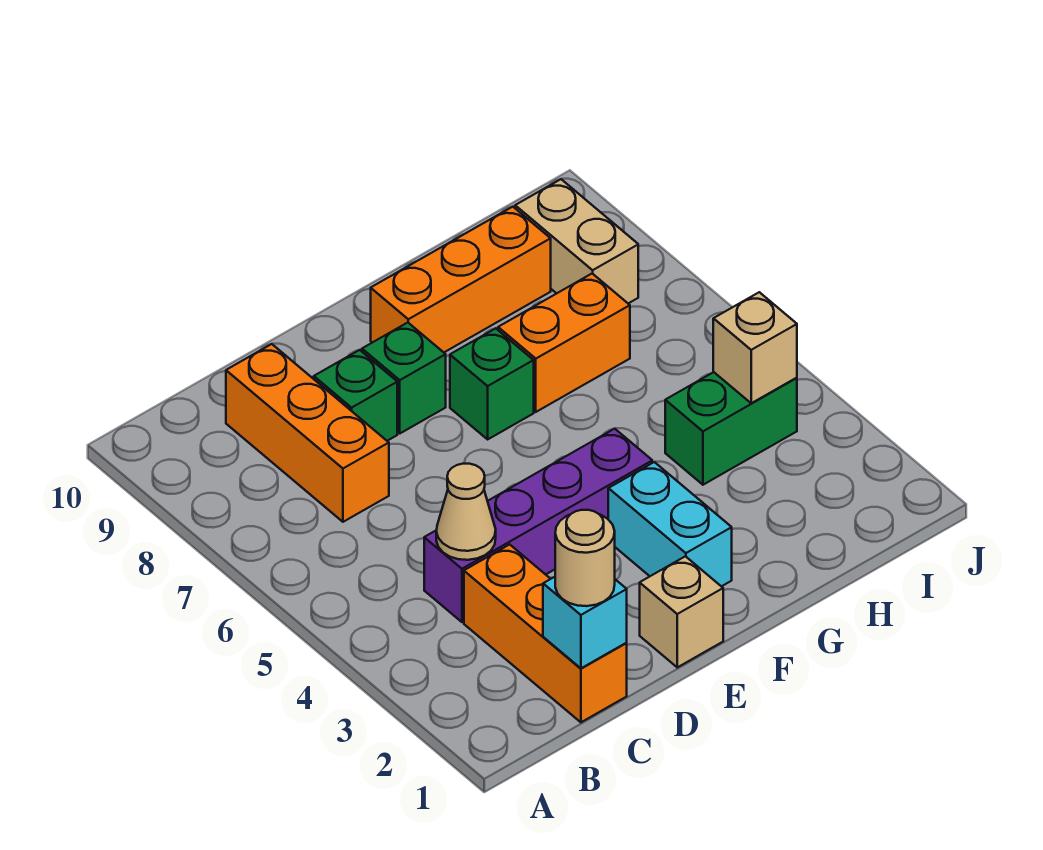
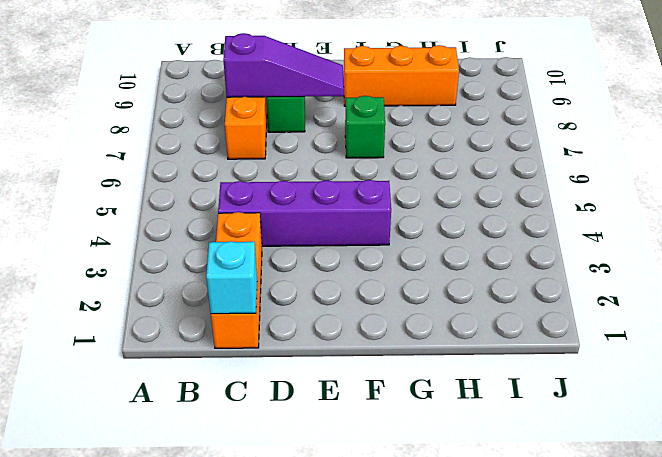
purple 1x3 slope [223,33,344,97] -> none
none -> tan 1x1 brick [640,556,723,667]
none -> green 1x1 brick [362,323,446,433]
none -> cyan 1x2 brick [608,462,732,586]

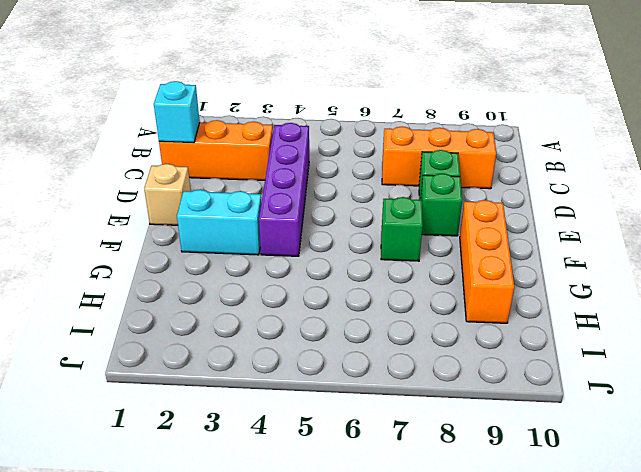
none -> orange 1x2 brick [498,274,630,412]
none -> green 1x2 brick [665,372,797,485]
none -> tan 1x2 brick [515,179,638,303]

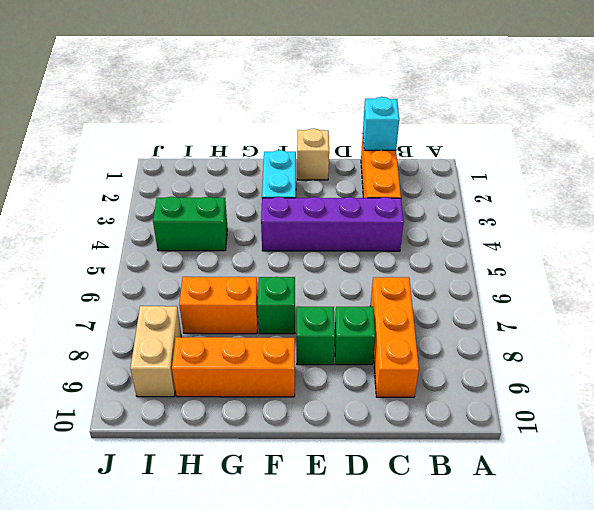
none -> tan 1x1 cone [436,463,496,560]
none -> tan 1x1 brick [713,292,797,403]
none -> tan 1x1 round brick [555,510,615,606]

